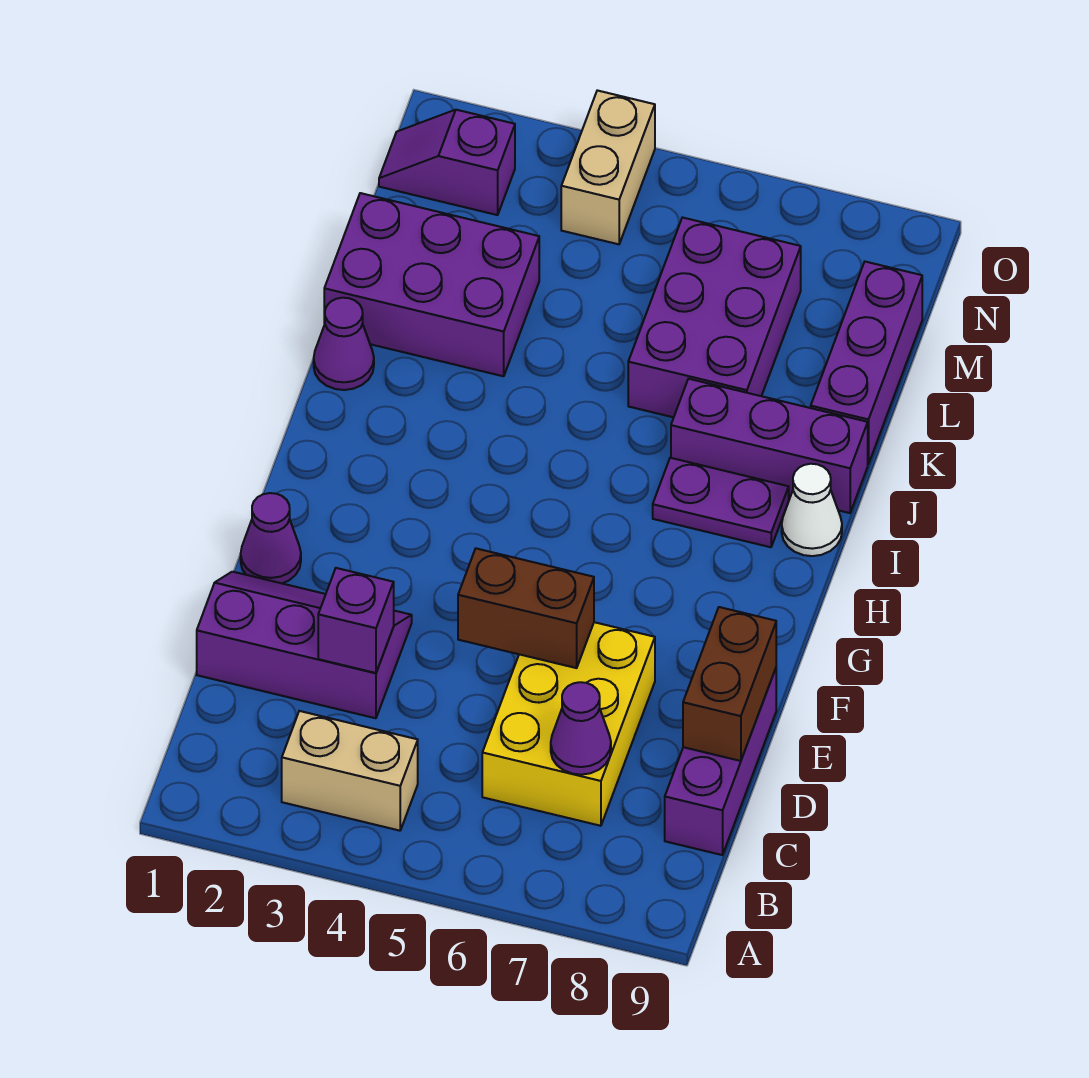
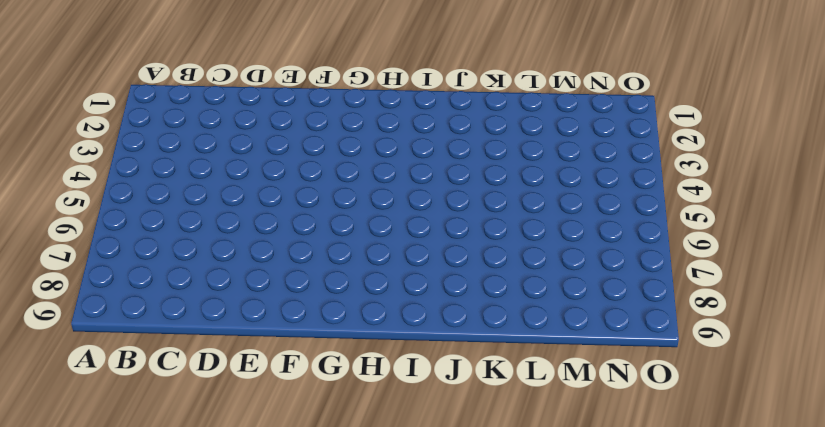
none -> tan 1x2 brick [282,711,418,831]
none -> yellow 2x3 brick [482,622,655,826]
none -> purple 1x3 brick [665,668,776,855]

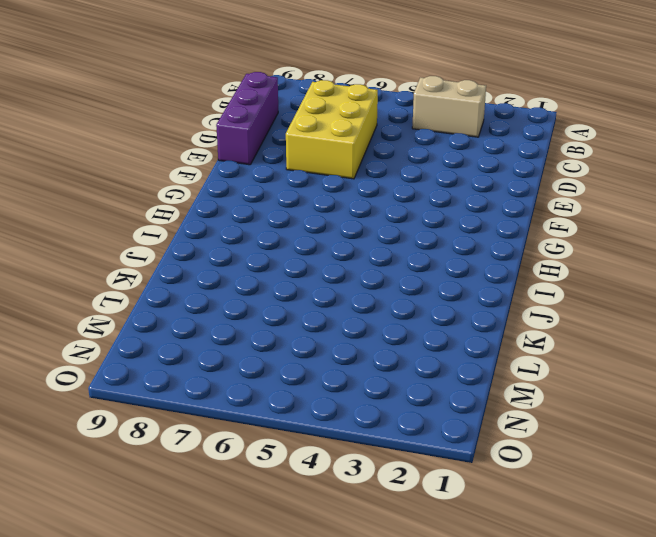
none -> purple 2x3 slope [197,572,412,718]
none -> purple 1x1 cone [241,493,301,583]
none -> purple 1x2 plate [653,458,789,547]

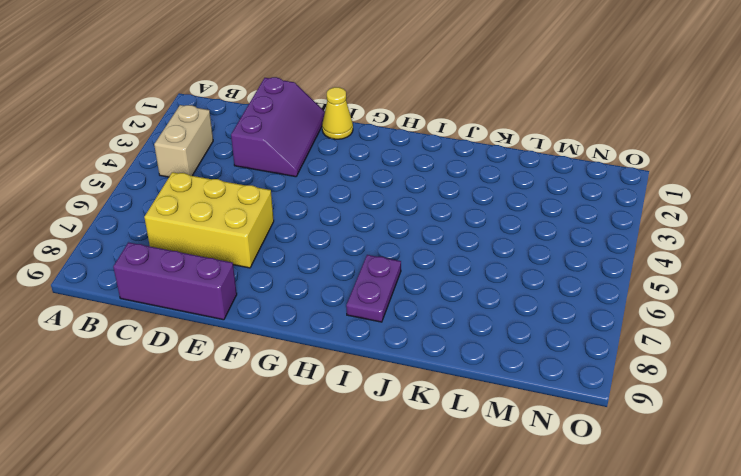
yellow 1x1 cone [322,87,353,139] -> purple 1x1 cone [241,493,301,583]
none -> white 1x1 cone [782,464,842,556]
none -> purple 1x1 cone [314,298,374,390]
none -> purple 1x3 brick [671,379,868,513]

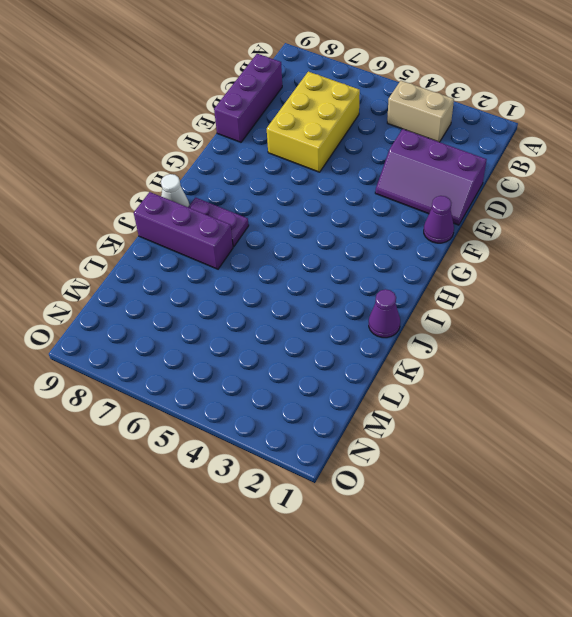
none -> purple 2x3 brick [324,193,539,376]
none -> purple 2x3 brick [628,217,801,417]
none -> purple 1x3 brick [811,262,922,464]

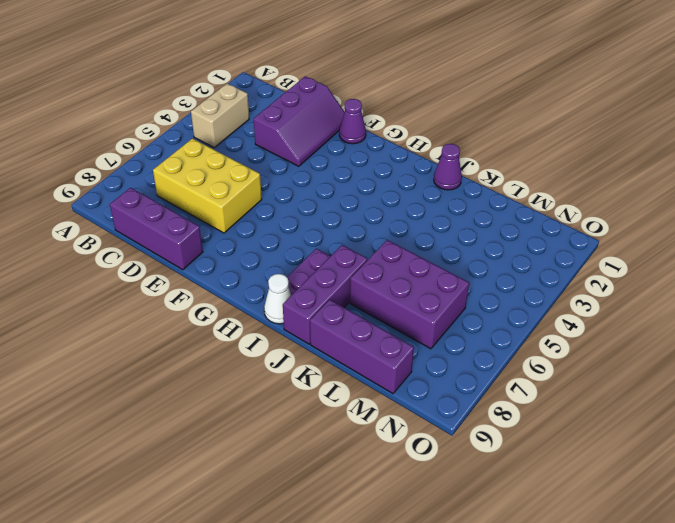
none -> purple 2x3 brick [324,193,539,376]
none -> purple 1x2 slope [379,110,515,215]
none -> tan 1x2 brick [561,90,655,244]

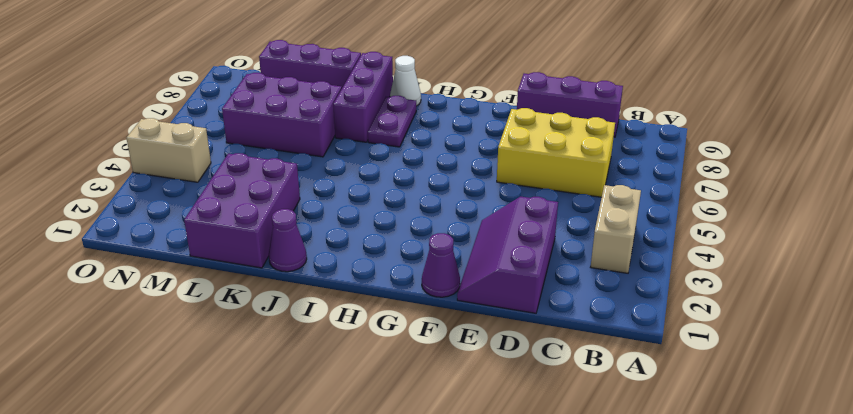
none -> purple 1x2 slope [379,110,515,215]
none -> purple 1x1 cone [551,682,611,775]
none -> purple 1x1 brick [318,568,394,673]

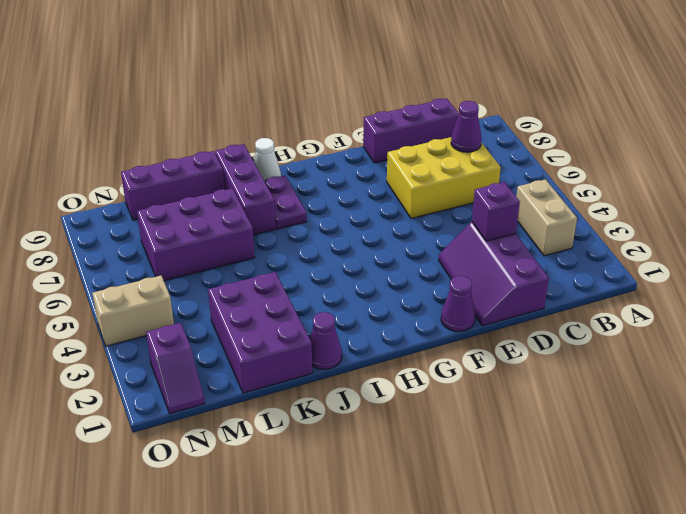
none -> brown 1x2 brick [683,607,776,761]
none -> brown 1x2 brick [458,548,594,668]

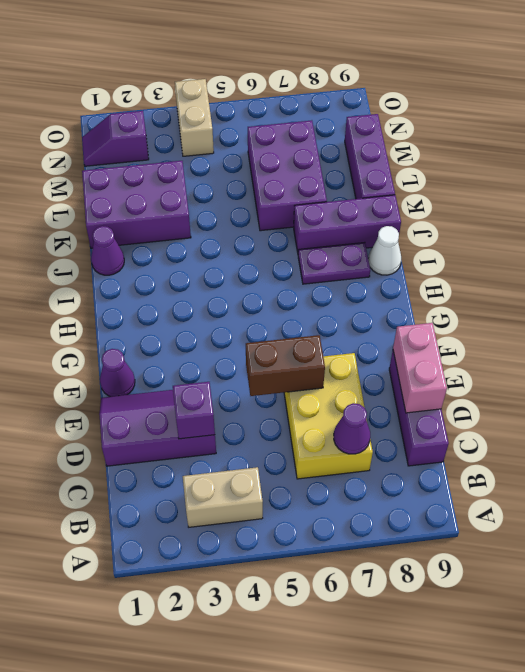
pink 1x2 brick [393,323,447,413] -> brown 1x2 brick [683,607,776,761]

